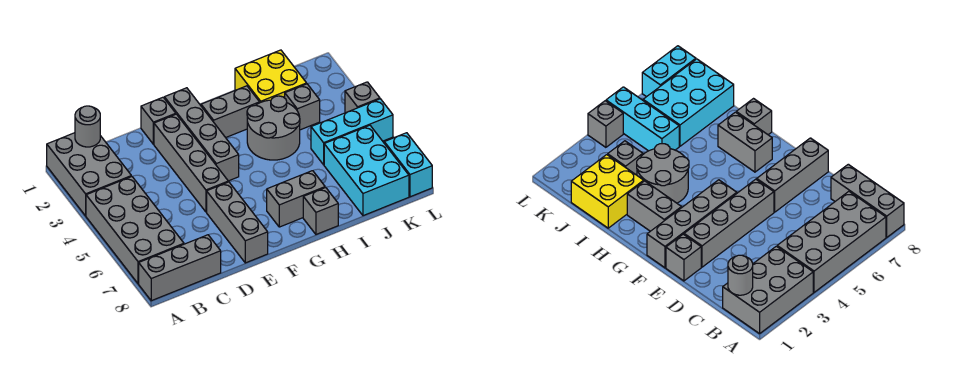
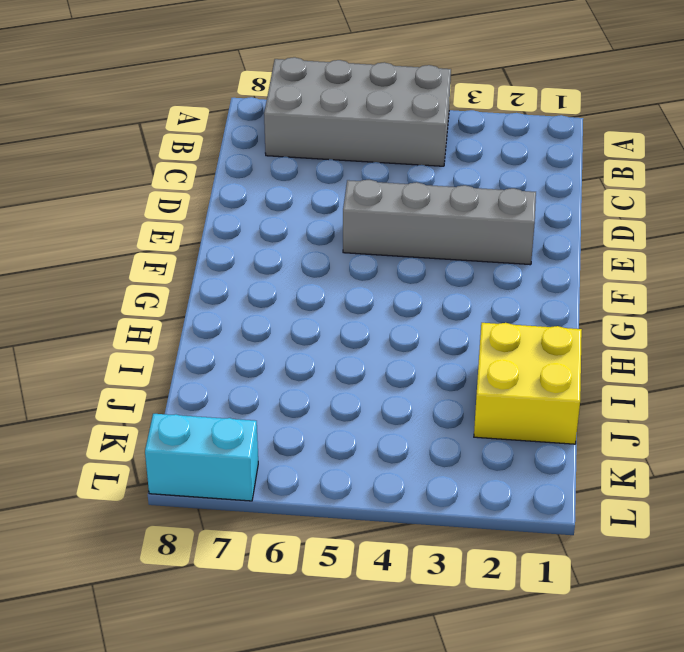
none -> grey 2x3 brick [47,133,131,216]
none -> grey 1x3 brick [139,235,221,301]
none -> grey 1x1 brick [141,97,176,144]

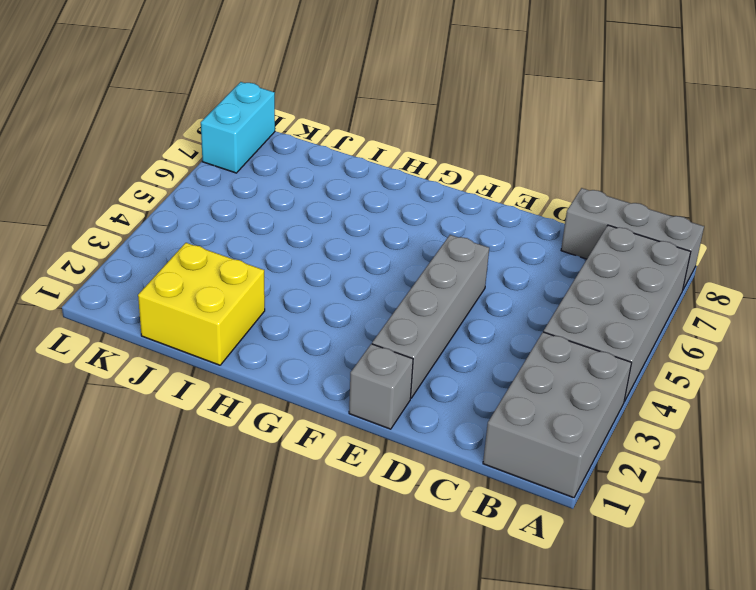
none -> grey 1x3 brick [207,182,268,263]
none -> grey 1x4 brick [164,88,239,181]
none -> grey 1x2 brick [201,86,260,138]

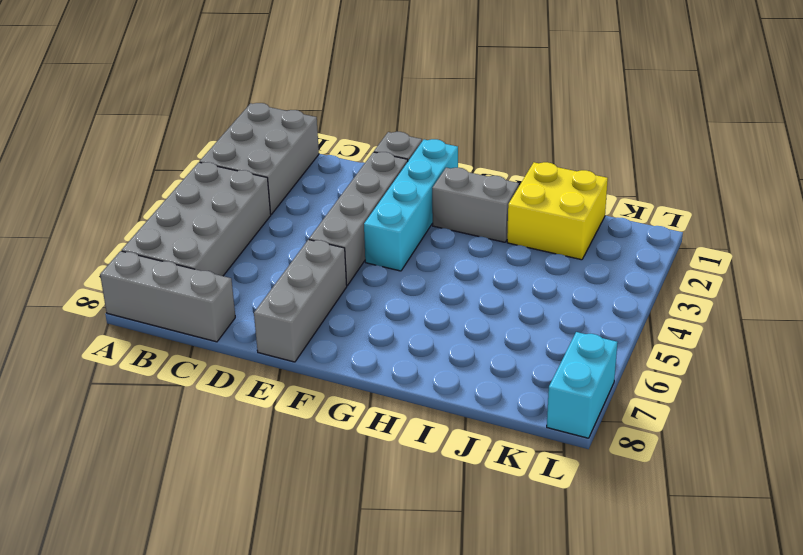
cyan 1x4 brick [364,139,458,271] -> grey 1x4 brick [164,88,239,181]
none -> grey 1x2 brick [267,171,325,227]
none -> grey 2x2 round brick [247,96,300,160]
none -> grey 1x1 brick [303,187,338,234]

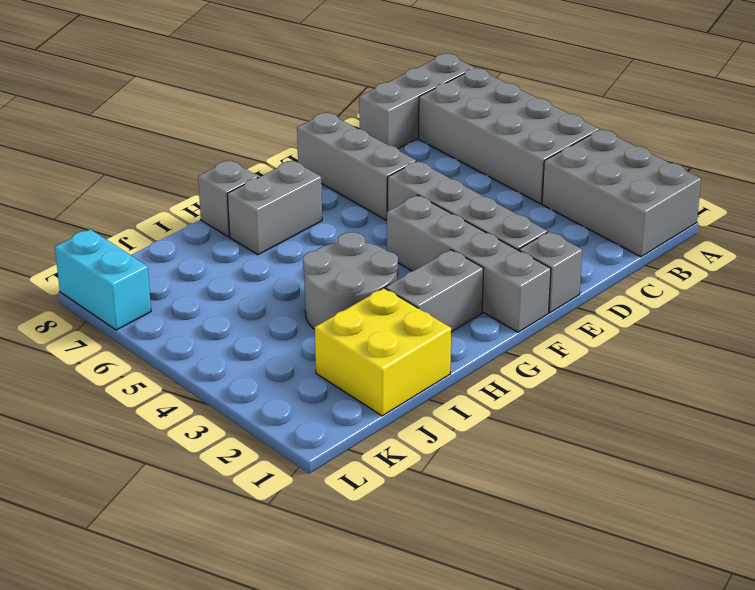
none -> grey 1x1 brick [285,84,320,130]
none -> cyan 1x3 brick [311,99,393,165]
none -> cyan 2x3 brick [324,125,409,216]

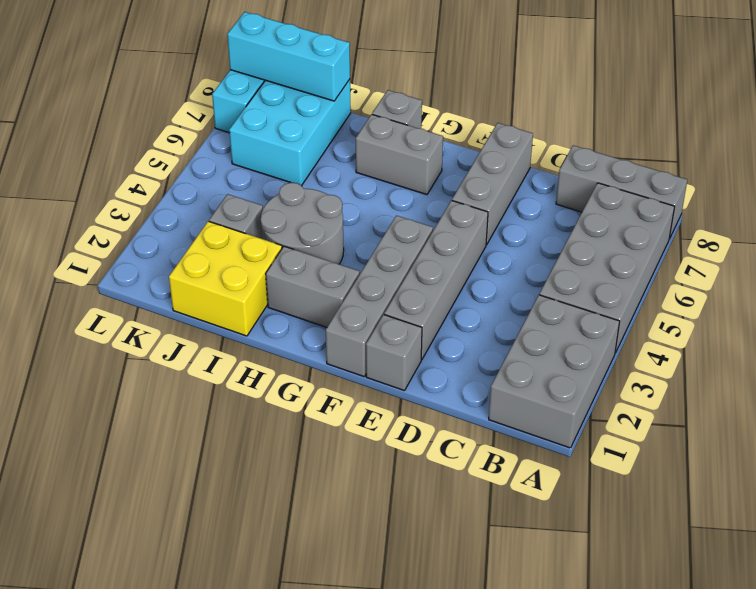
cyan 1x3 brick [227,12,350,101] -> cyan 1x3 brick moved to [311,99,393,165]
none -> grey 1x1 brick [345,82,380,113]
none -> grey 1x1 round brick [75,106,100,147]

